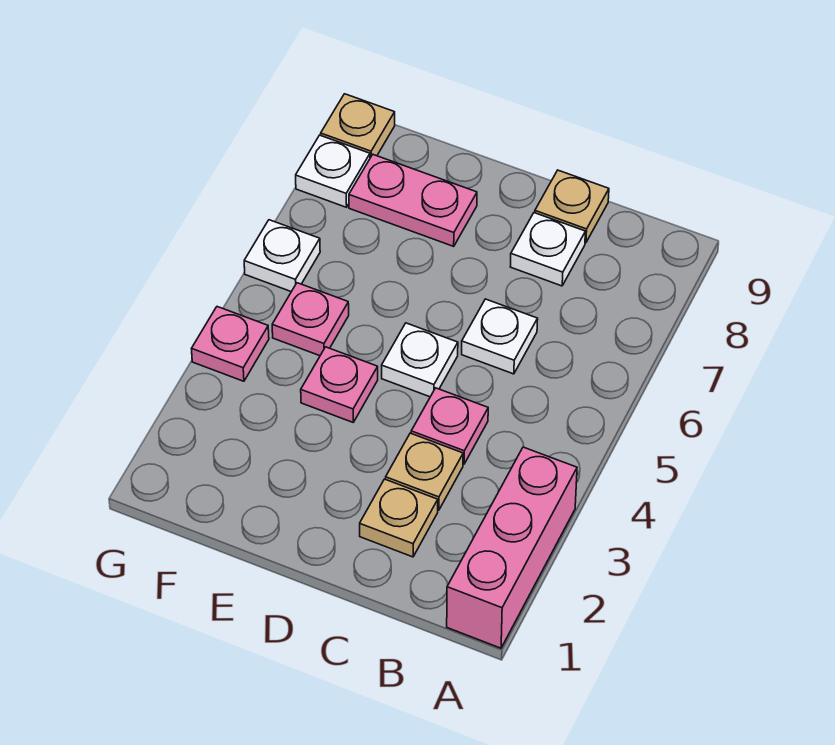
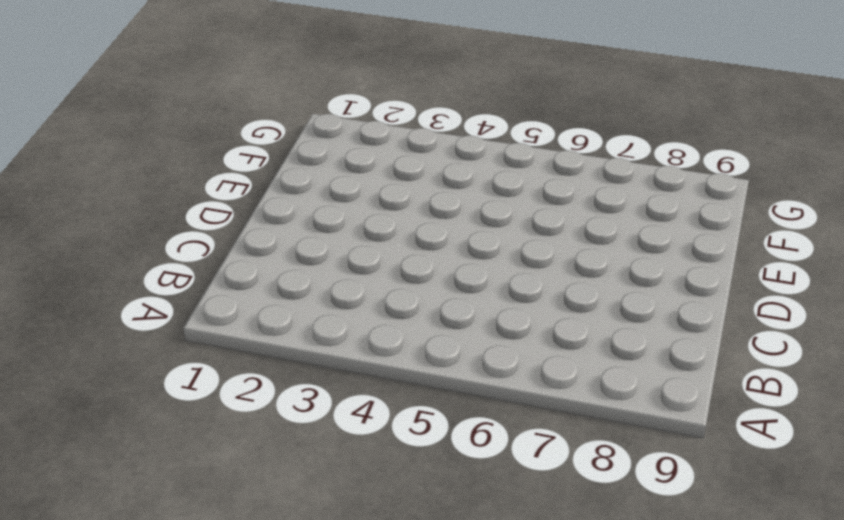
none -> pink 1x3 brick [447,447,577,648]
none -> tan 1x1 plate [360,479,438,557]
none -> tan 1x1 plate [386,433,463,510]

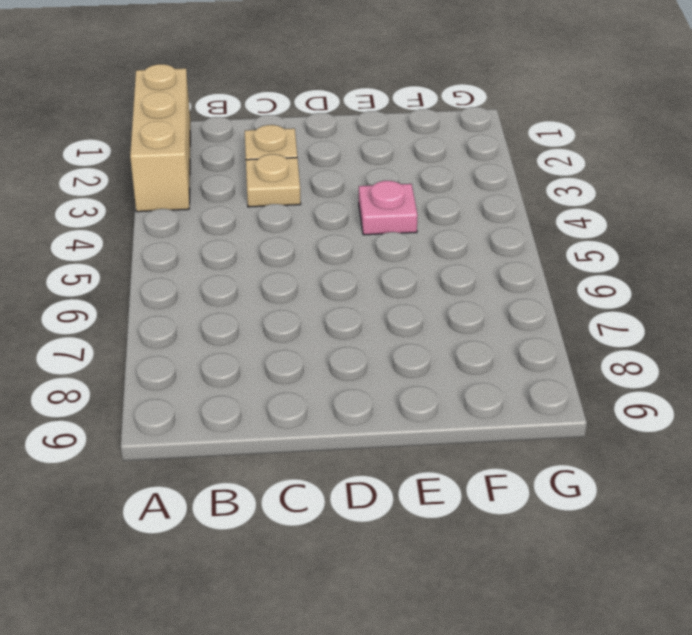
tan 1x3 brick [130,64,190,212] -> pink 1x3 brick [447,447,577,648]
none -> pink 1x1 plate [411,388,488,464]
none -> white 1x1 plate [462,299,538,374]
none -> white 1x1 plate [510,213,585,286]

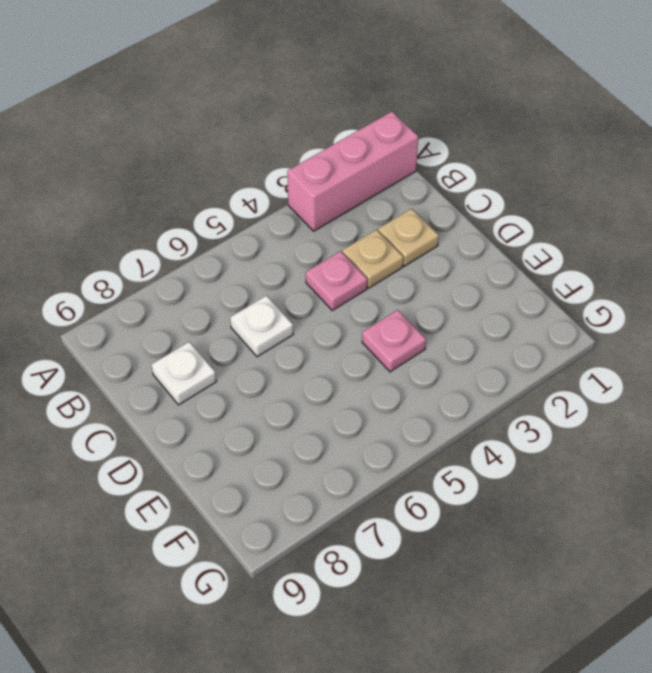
none -> tan 1x1 plate [535,170,609,243]
none -> white 1x1 plate [382,323,458,397]
none -> pink 1x2 plate [349,155,477,246]

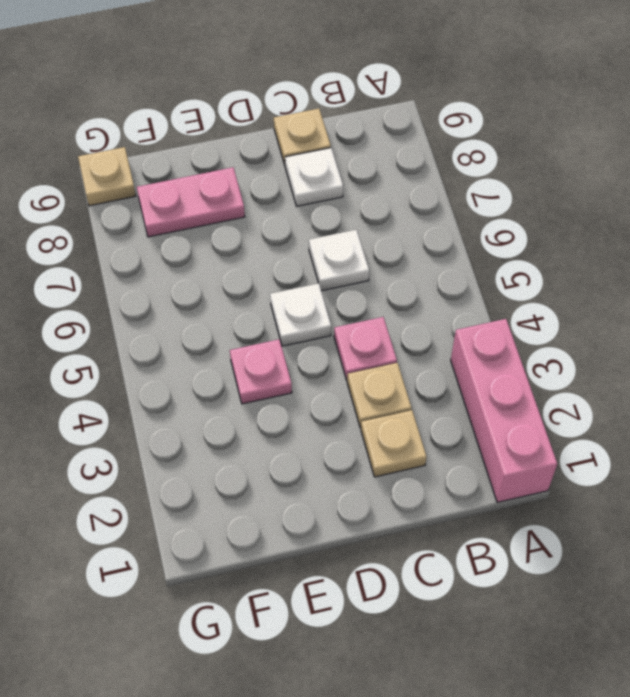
none -> pink 1x1 plate [272,283,349,356]
none -> pink 1x1 plate [192,307,269,381]
none -> white 1x1 plate [244,220,320,292]

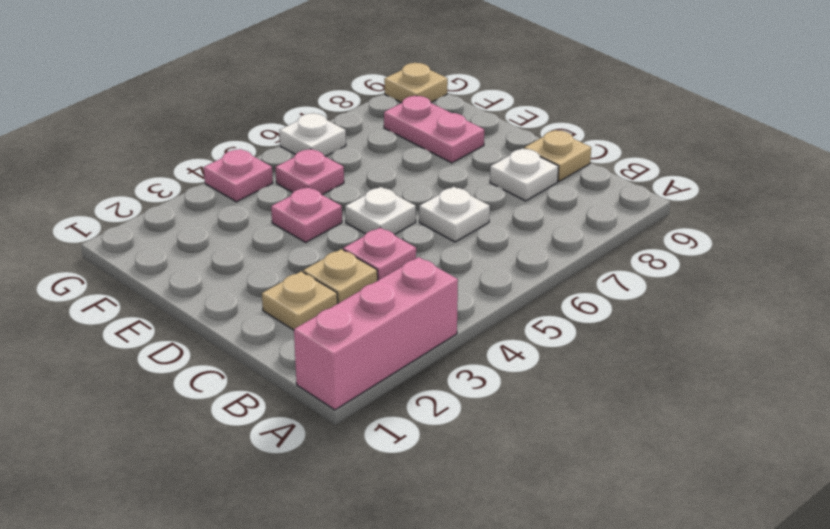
none -> white 1x1 plate [296,135,370,207]

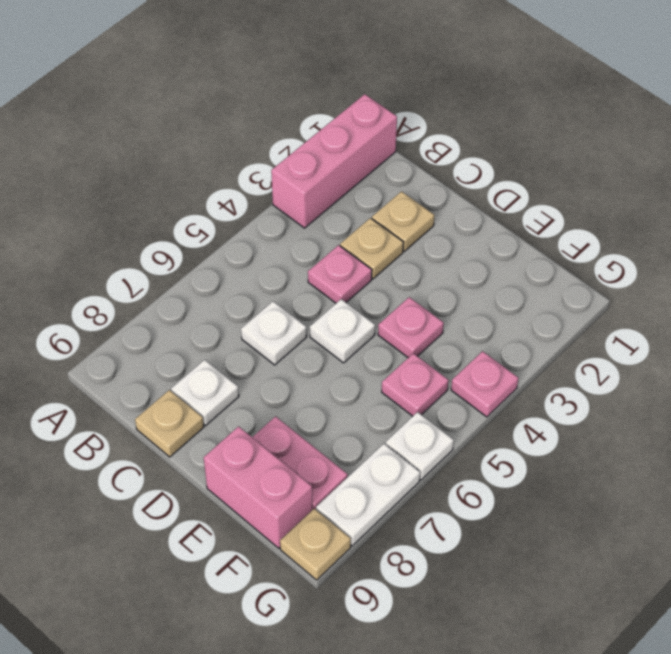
pink 1x2 brick [204,426,313,548] -> none
white 1x2 plate [316,444,420,546] -> white 1x1 plate [296,135,370,207]

